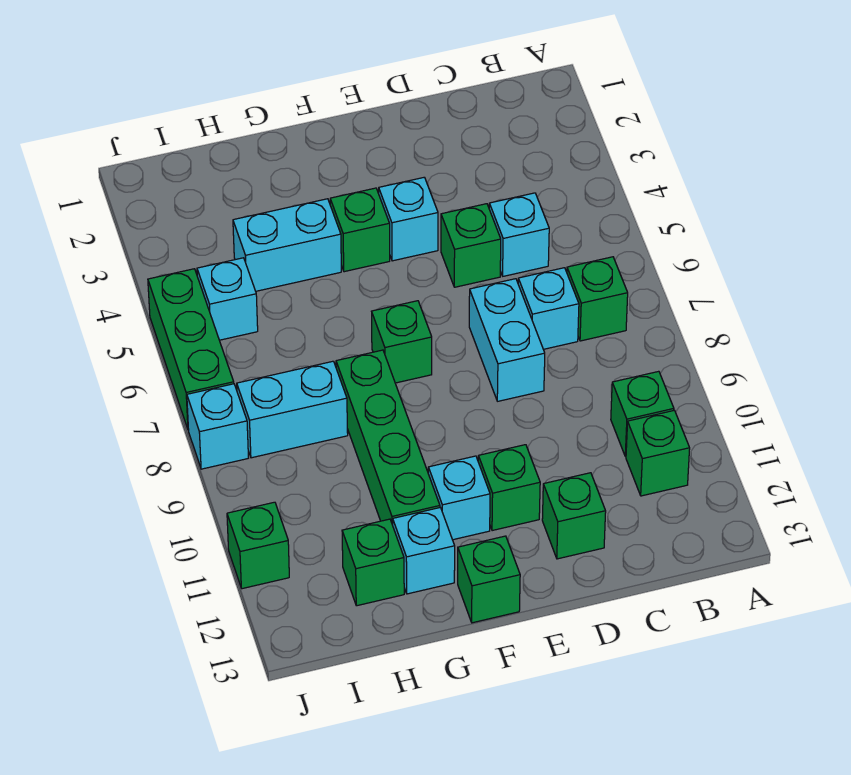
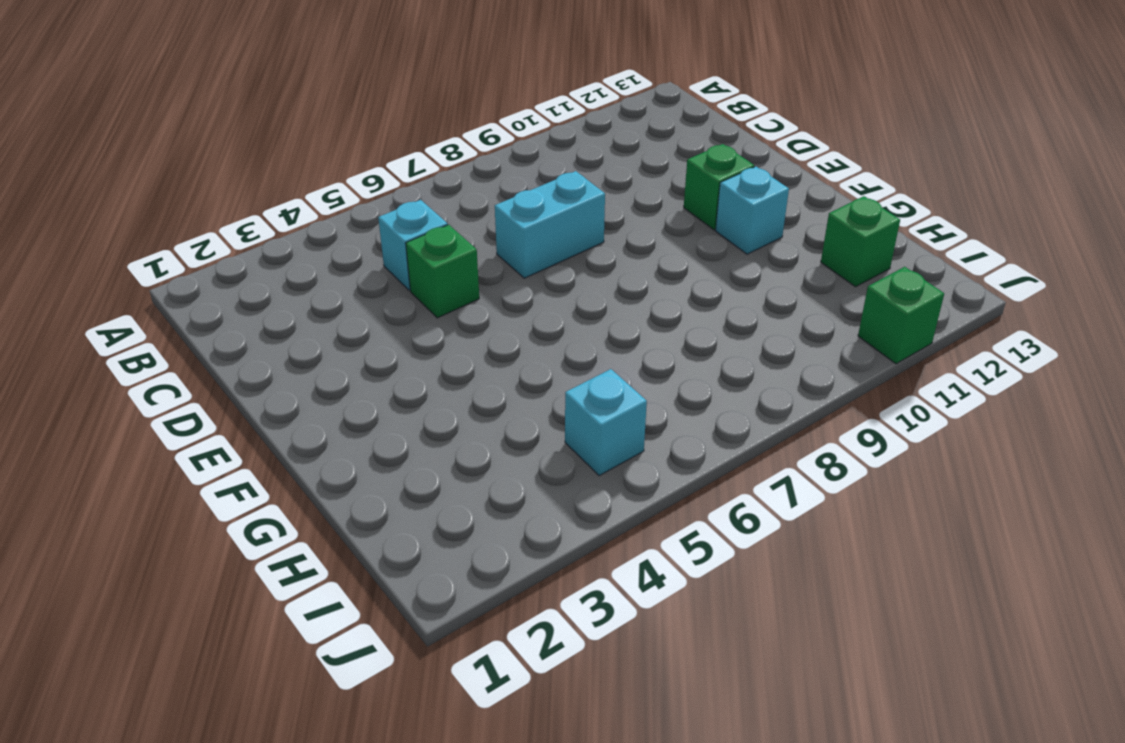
none -> green 1x1 brick [567,257,628,341]
none -> green 1x1 brick [611,371,674,457]
none -> green 1x1 brick [626,410,690,496]

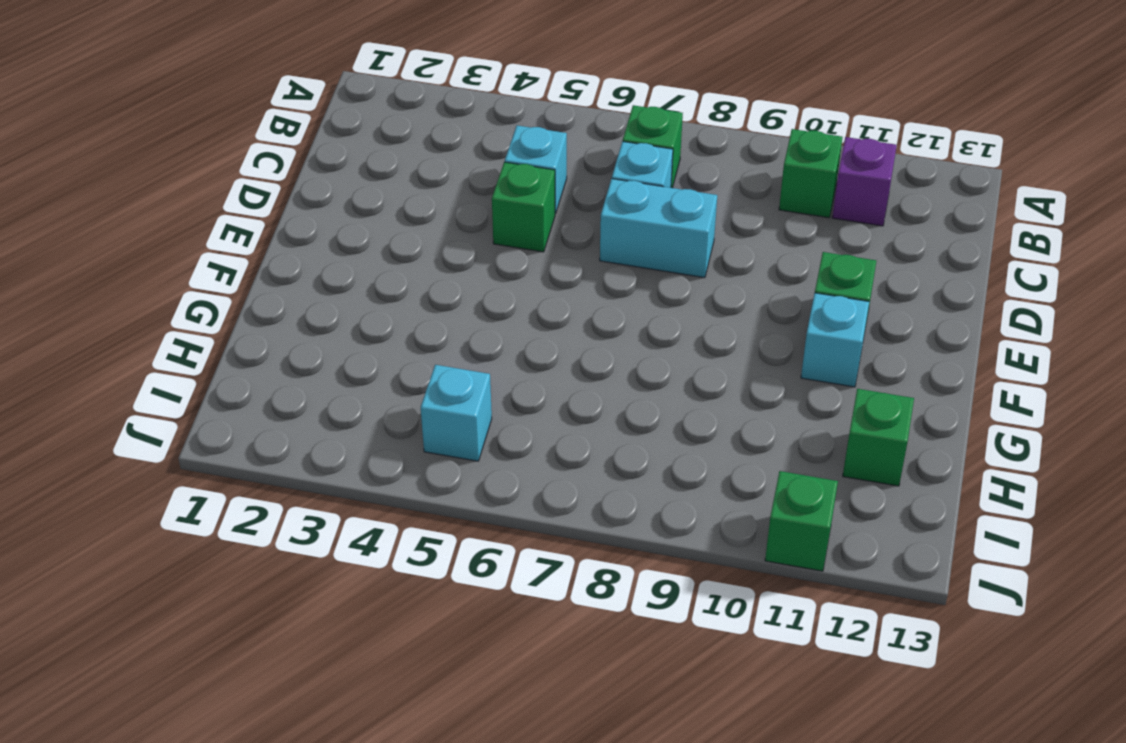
purple 1x1 brick [832,137,897,226] -> green 1x1 brick [626,410,690,496]
none -> green 1x1 brick [542,473,606,559]
none -> cyan 1x1 brick [379,177,438,261]
none -> green 1x1 brick [330,188,390,272]

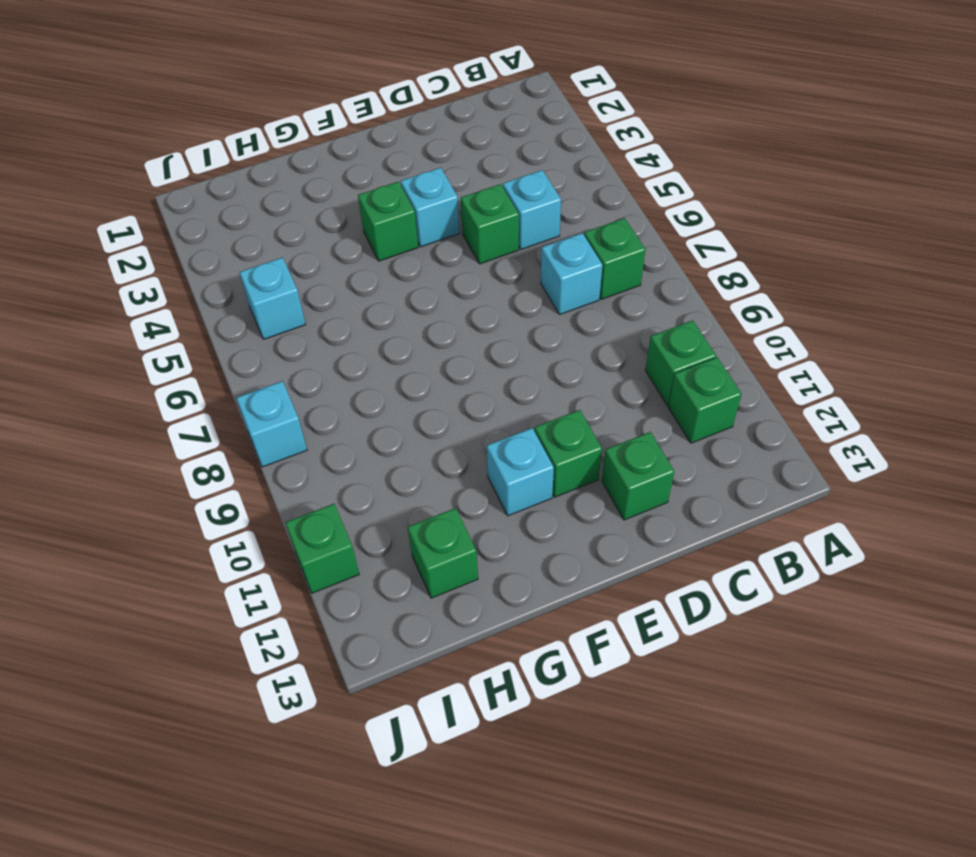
none -> cyan 1x2 brick [469,279,545,401]
none -> green 1x1 brick [372,301,432,383]
none -> green 1x1 brick [458,536,520,623]

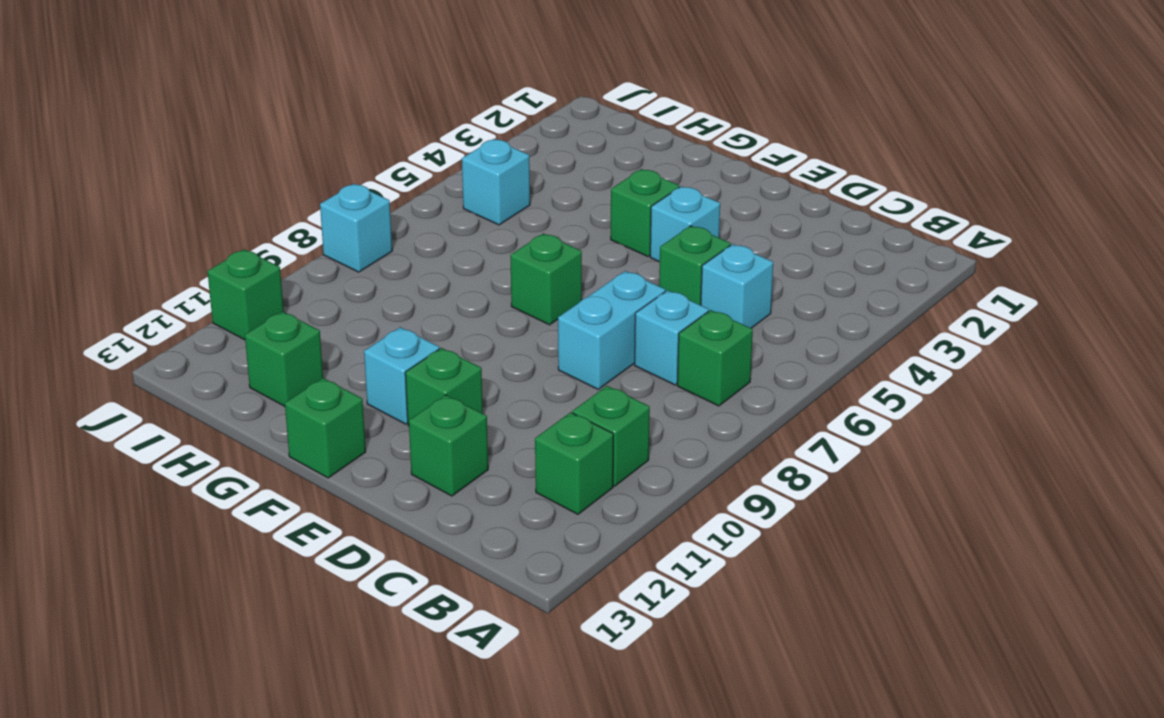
none -> cyan 1x2 brick [233,199,341,291]
none -> green 1x4 brick [336,350,440,525]
none -> cyan 1x1 brick [393,508,455,594]

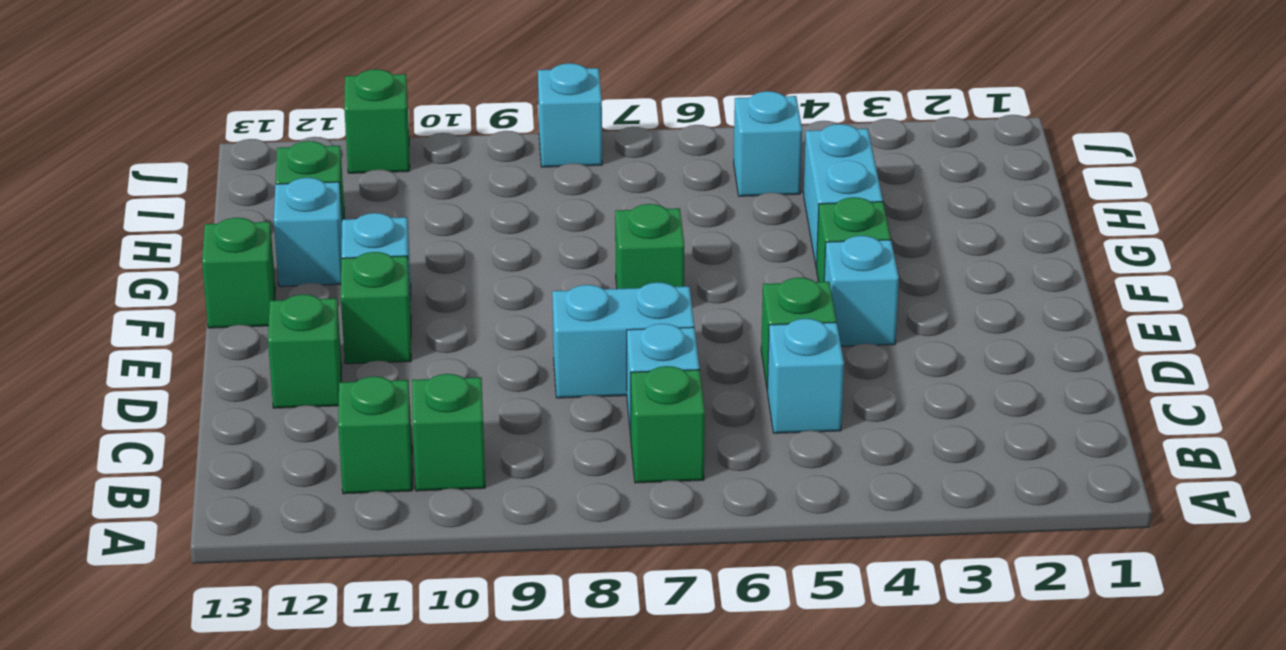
none -> green 1x4 brick [336,350,440,525]
none -> cyan 1x2 brick [237,361,348,458]
none -> green 1x3 brick [148,269,234,430]

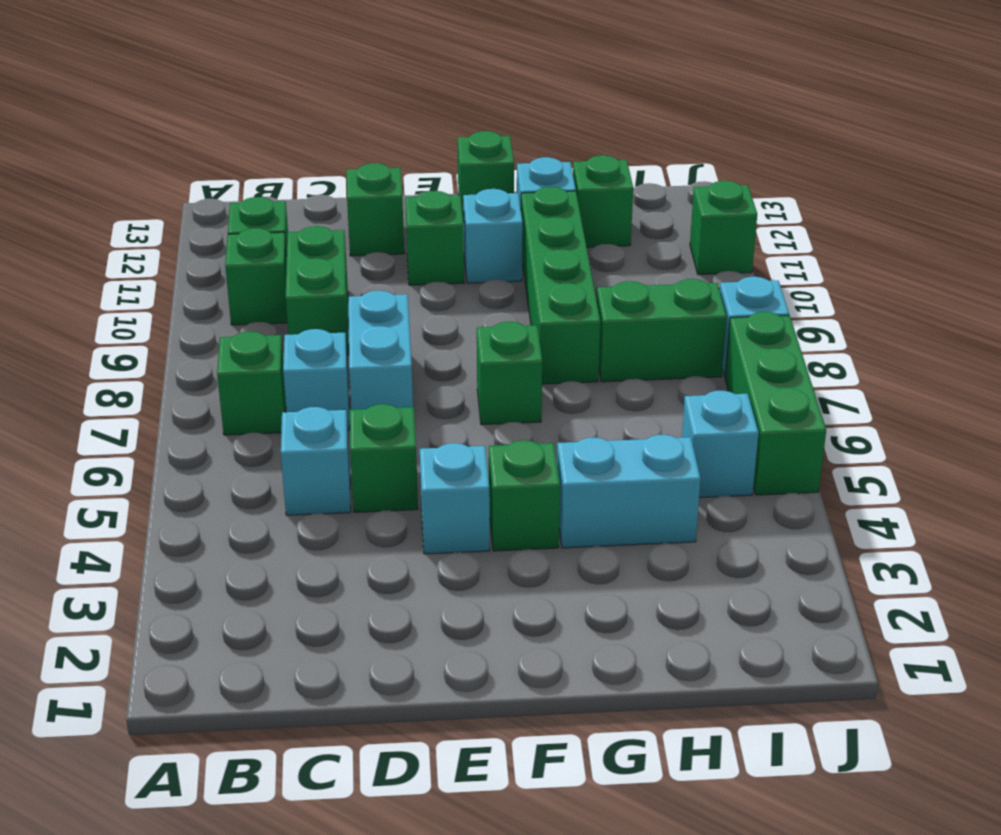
green 1x2 brick [286,226,349,355] -> none
green 1x2 brick [597,279,727,382] -> cyan 1x2 brick [237,361,348,458]

